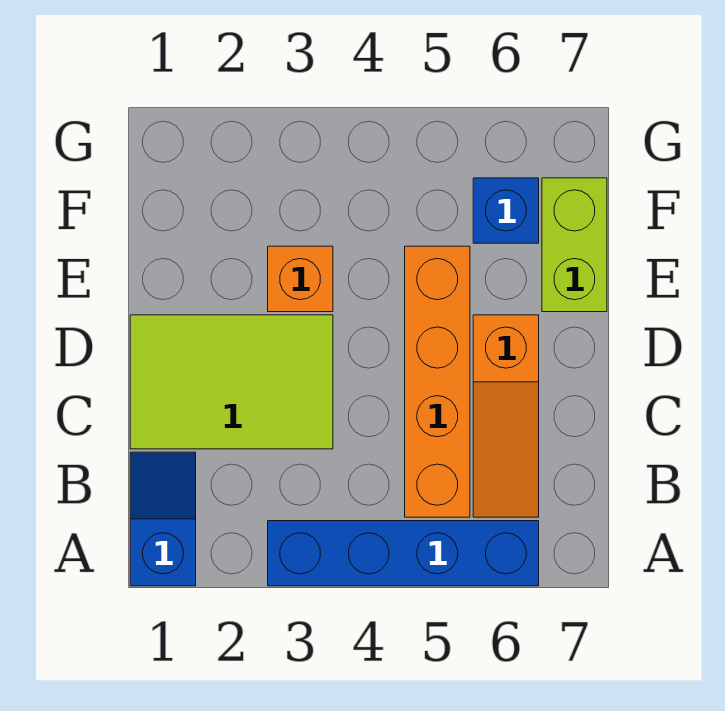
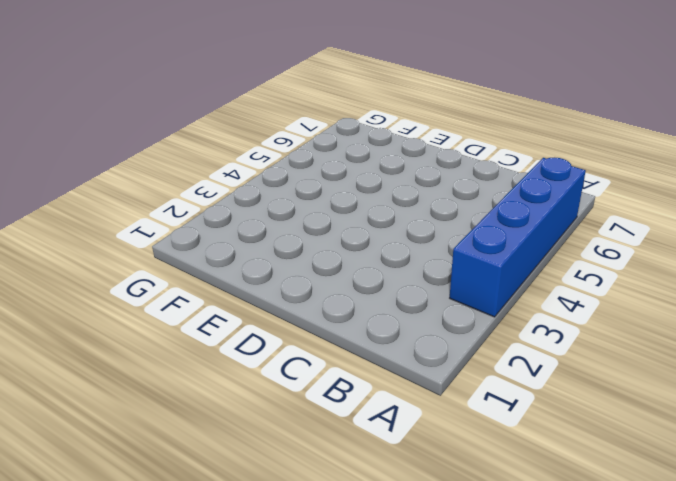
none -> blue 1x2 slope [130,452,196,586]
none -> orange 1x4 brick [405,246,470,517]

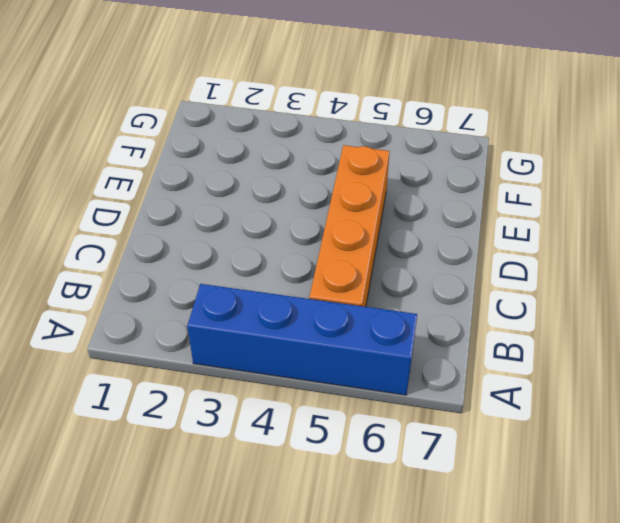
none -> blue 1x2 slope [130,452,196,586]
none -> orange 1x3 slope [473,315,539,517]

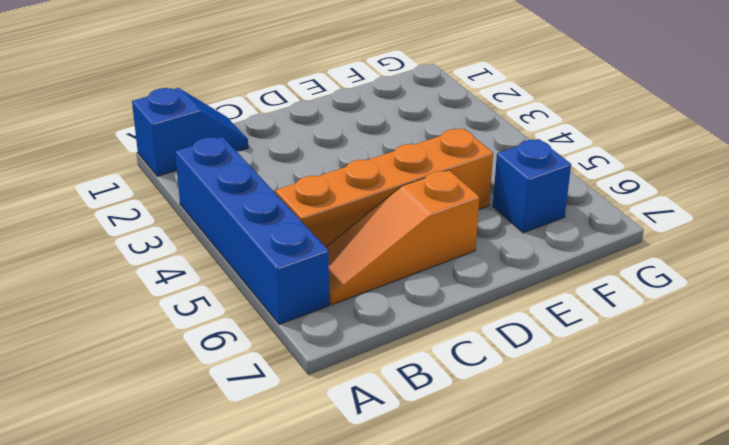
none -> lime 2x3 tile [130,315,333,449]
none -> orange 1x1 brick [268,246,333,312]

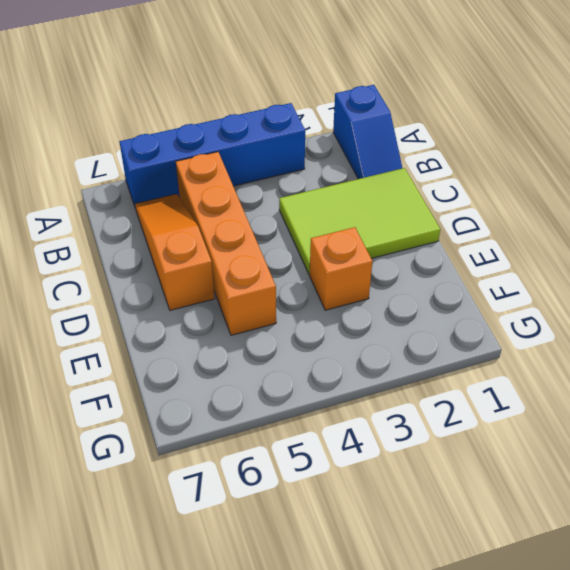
none -> lime 1x2 brick [542,178,607,312]
none -> blue 1x1 brick [473,178,539,243]

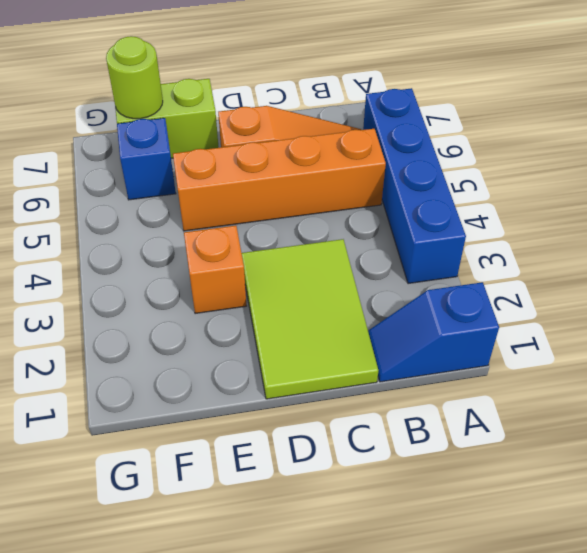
lime 1x1 round brick [106,36,163,119] -> none

